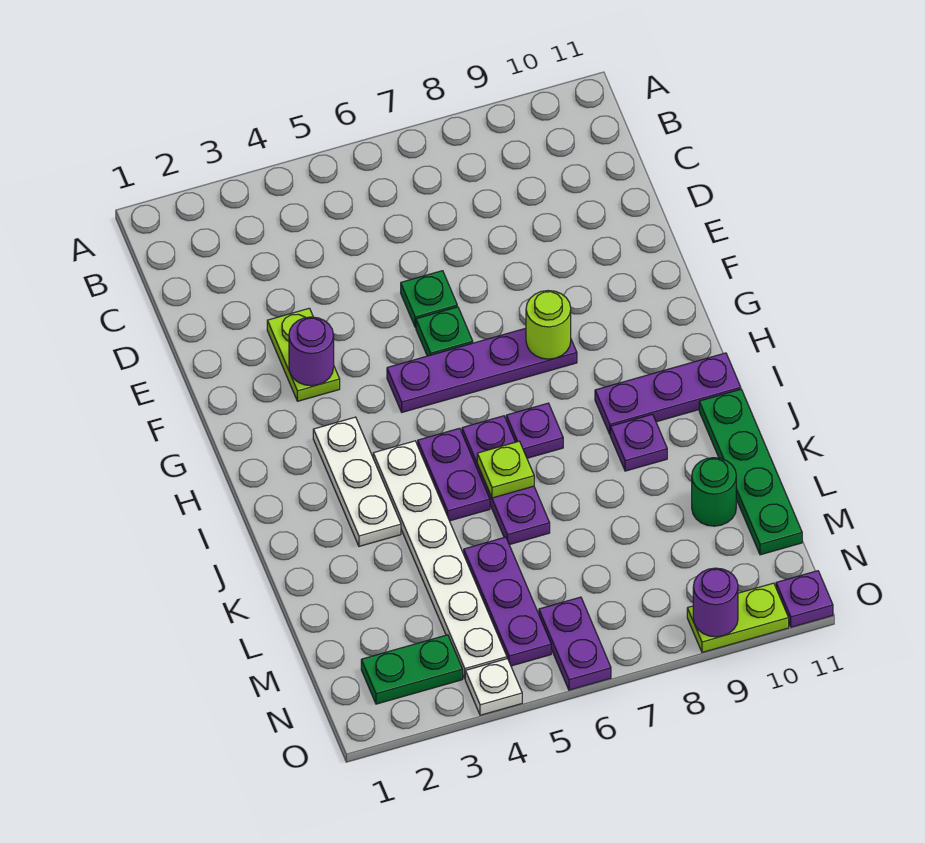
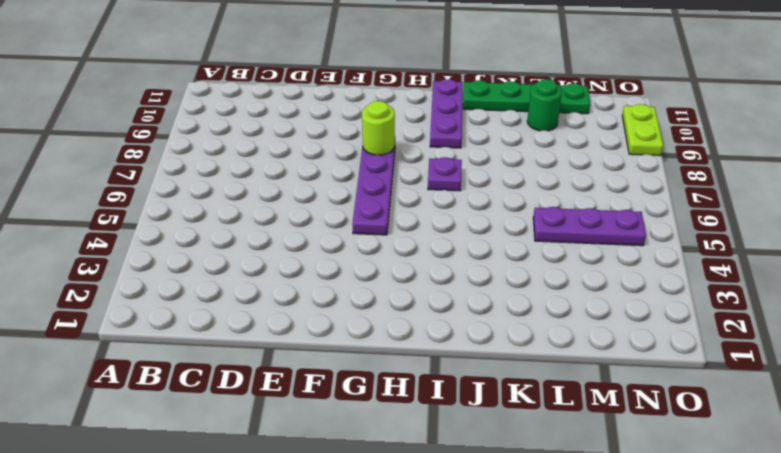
none -> lime 1x2 plate [267,308,340,401]
none -> green 1x1 plate [401,271,457,327]
none -> green 1x1 plate [416,307,473,356]

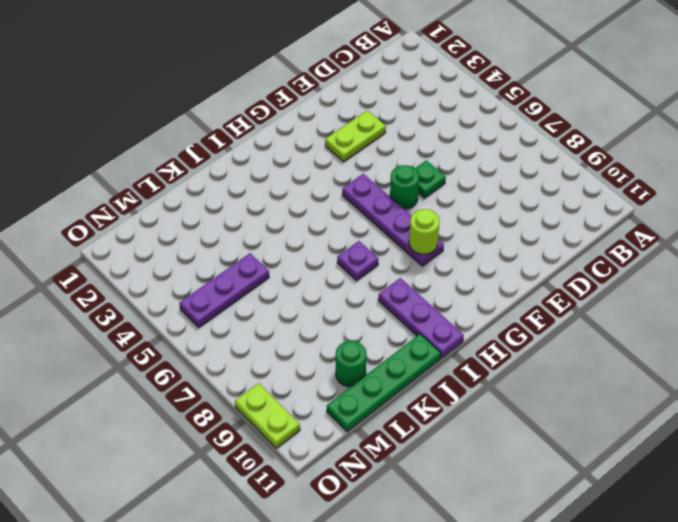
green 1x1 round brick [390,165,419,209] -> green 1x1 plate [416,307,473,356]
none -> white 1x3 plate [313,417,401,546]
none -> white 1x6 plate [373,441,507,678]
none -> purple 1x2 plate [418,428,490,521]

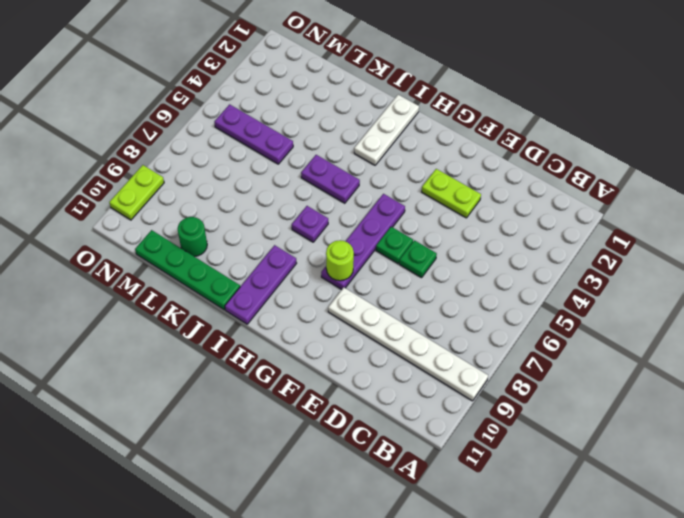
white 1x6 plate [328,287,488,401] -> white 1x6 plate moved to [373,441,507,678]
white 1x3 plate [354,95,419,165] -> white 1x3 plate turned to [313,417,401,546]
none -> purple 1x3 plate [462,416,550,545]
none -> purple 1x1 plate [610,414,667,471]
none -> green 1x2 plate [361,635,463,704]

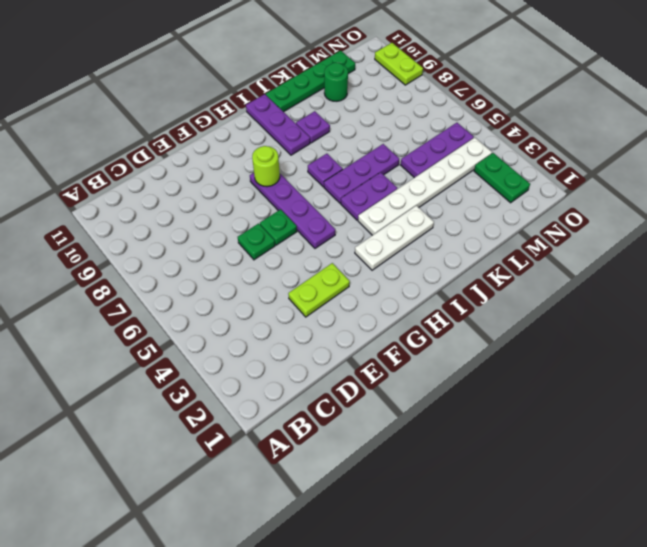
none -> purple 1x2 plate [539,597,611,690]
none -> white 1x1 plate [465,659,522,715]
none -> purple 1x1 plate [776,571,833,627]

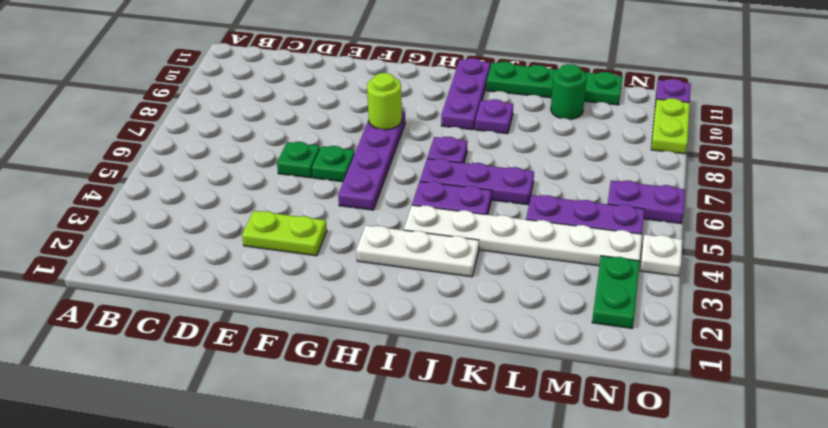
none -> purple 1x1 round brick [289,317,334,386]
none -> lime 1x1 plate [477,441,534,498]
none -> purple 1x1 round brick [693,568,738,637]

